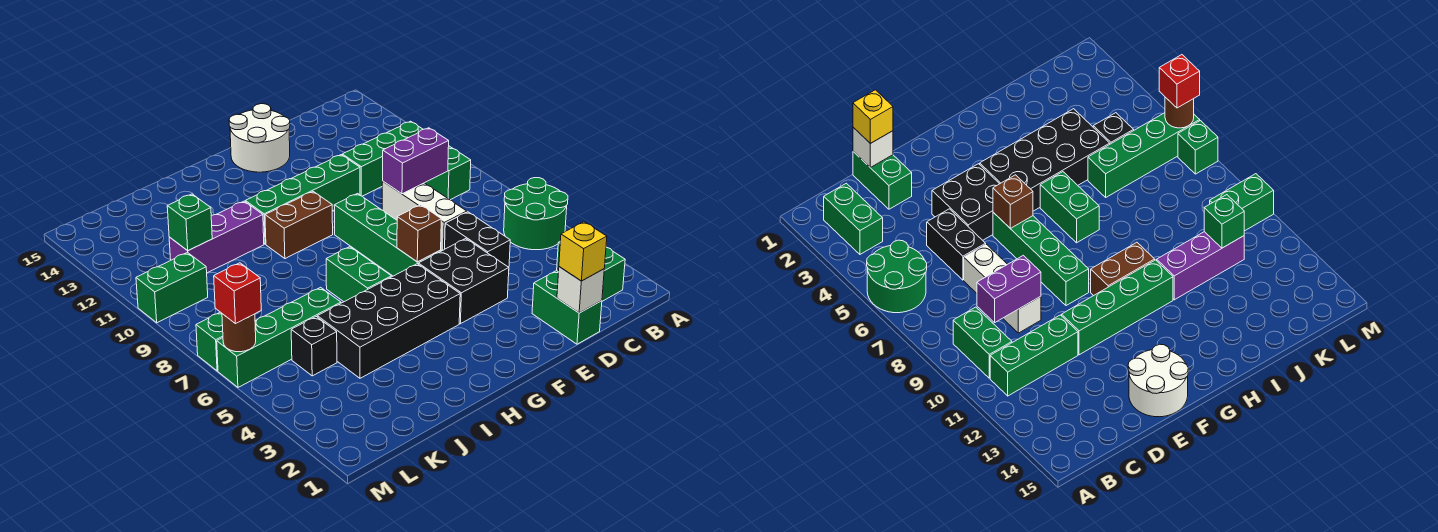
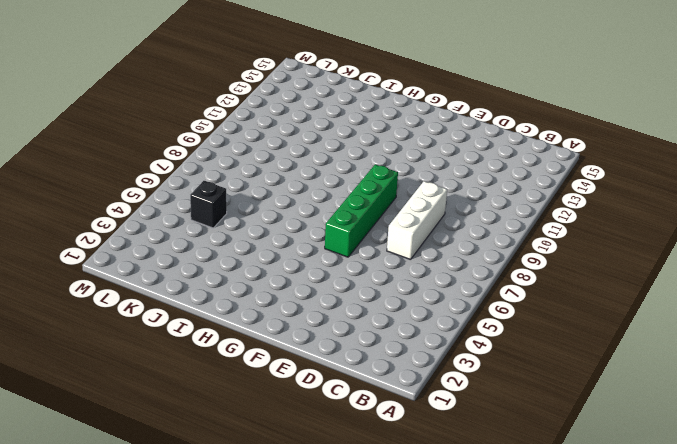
none -> green 2x2 round brick [504,178,568,250]
none -> green 1x2 brick [557,242,625,301]
none -> green 1x2 brick [425,146,471,200]

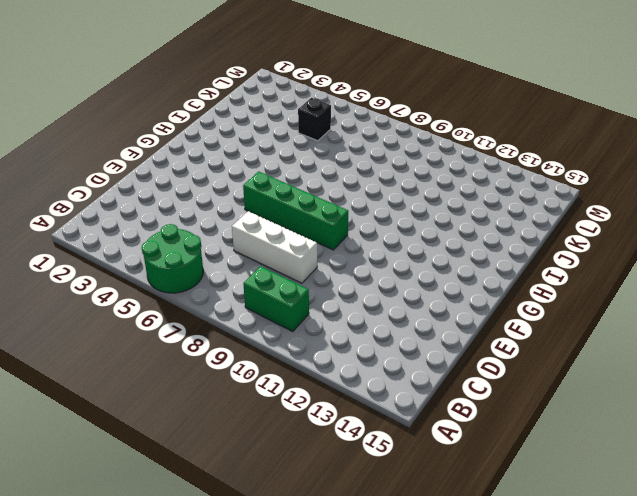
none -> green 1x2 brick [557,242,625,301]
none -> green 1x3 brick [342,121,423,196]
none -> green 1x2 brick [532,271,602,344]

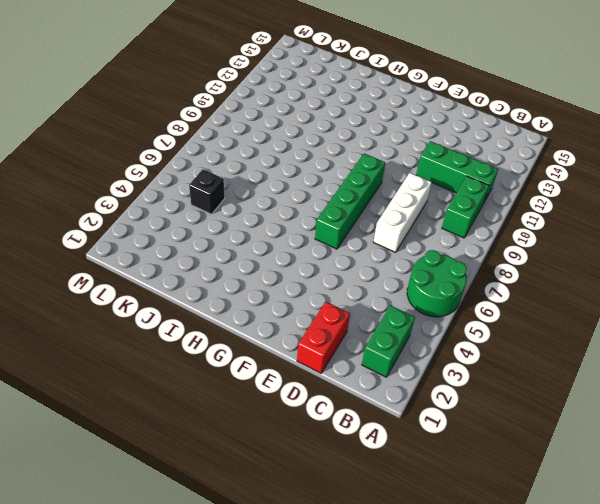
red 1x2 brick [297,302,350,373] -> green 1x2 brick [532,271,602,344]
none -> black 1x2 brick [445,212,510,267]
none -> black 2x2 brick [418,239,509,324]
none -> green 1x4 brick [245,155,360,244]

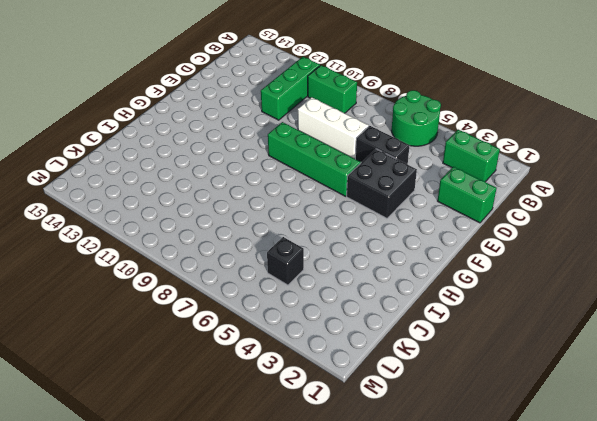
none -> green 1x4 brick [245,155,360,244]
none -> white 2x2 round brick [229,104,290,172]
none -> black 2x4 brick [317,264,460,378]

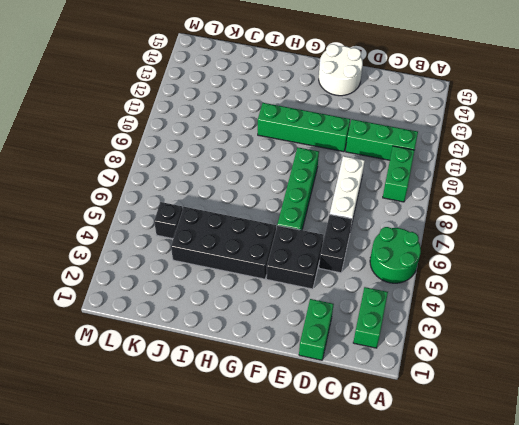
none -> brown 1x2 brick [265,192,333,259]
none -> green 1x2 brick [326,247,391,302]
none -> purple 1x3 brick [169,201,264,273]

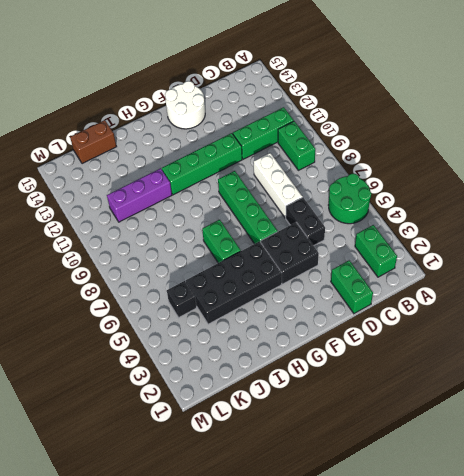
brown 1x2 brick [70,120,117,164] -> brown 1x2 brick moved to [265,192,333,259]
none -> green 1x4 brick [217,287,341,387]
none -> green 1x2 brick [136,253,208,323]
none -> green 1x1 brick [196,312,223,371]

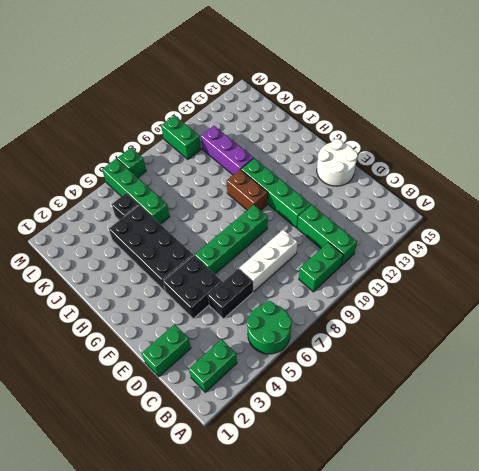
none -> green 1x2 brick [326,247,391,302]
none -> purple 1x2 brick [383,128,449,194]
none -> white 1x1 brick [557,267,604,313]

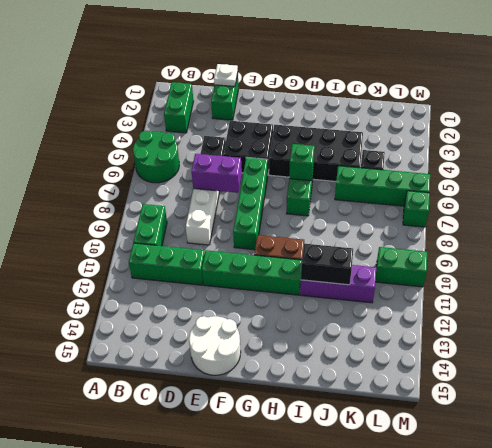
white 1x1 plate [214,64,238,87] -> white 1x1 brick [557,267,604,313]
purple 1x2 brick [192,154,242,193] -> purple 1x2 brick moved to [383,128,449,194]
green 1x1 brick [289,144,315,181] -> green 1x1 brick moved to [167,194,212,251]
black 1x2 brick [301,244,353,285] -> none
none -> brown 1x1 brick [397,205,441,262]
none -> brown 1x1 round brick [222,314,256,352]
none -> yellow 1x1 brick [559,222,607,281]

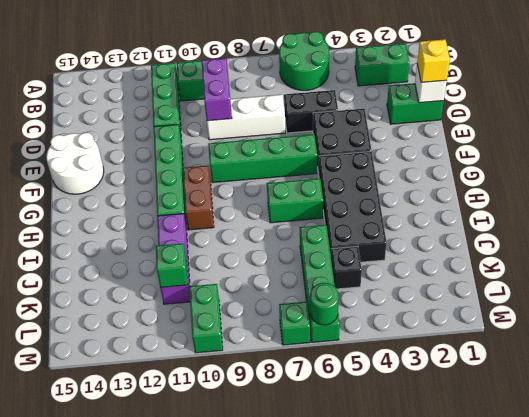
green 1x1 round brick [310,283,339,325] -> brown 1x1 round brick [222,314,256,352]
none -> brown 1x1 brick [397,205,441,262]
none -> red 1x1 brick [214,263,261,324]

